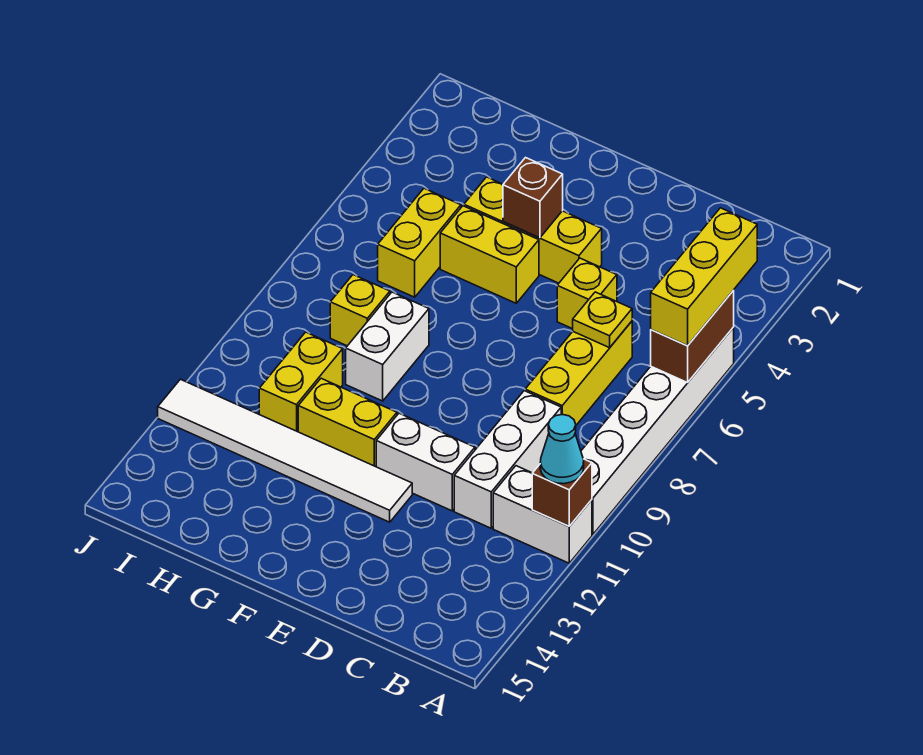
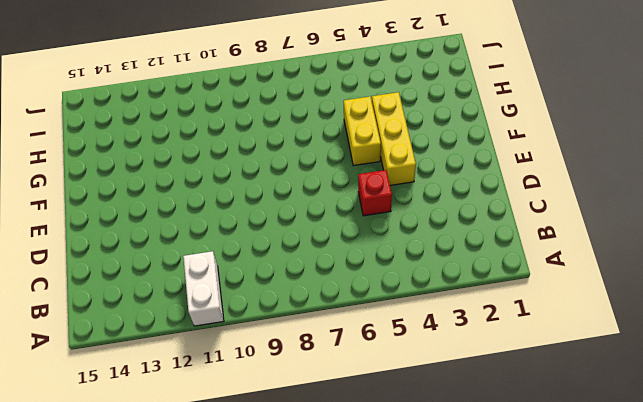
red 1x1 brick [358,170,392,216] -> yellow 1x1 brick [557,258,617,329]
none -> white 1x6 brick [581,327,734,534]
none -> yellow 1x3 brick [525,321,632,425]
none -> white 1x3 brick [454,391,561,528]

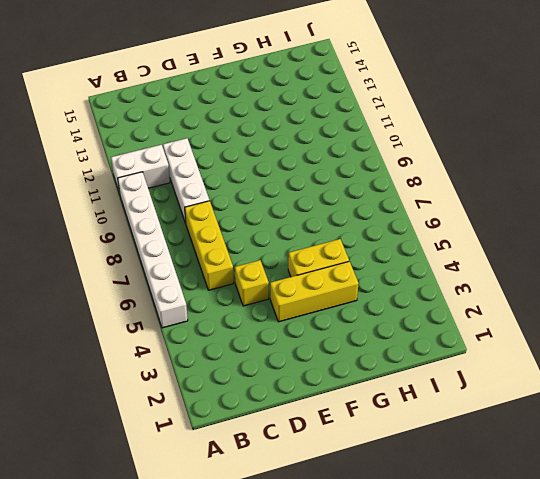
none -> white 1x2 brick [376,413,475,511]
none -> white 1x6 tile [158,379,412,522]
none -> yellow 1x2 brick [298,378,397,467]

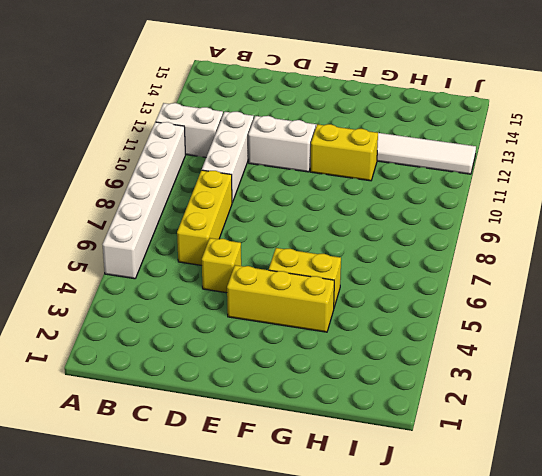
none -> white 1x2 brick [346,292,429,401]
none -> yellow 1x2 brick [378,188,461,297]
none -> yellow 1x1 brick [330,275,390,346]

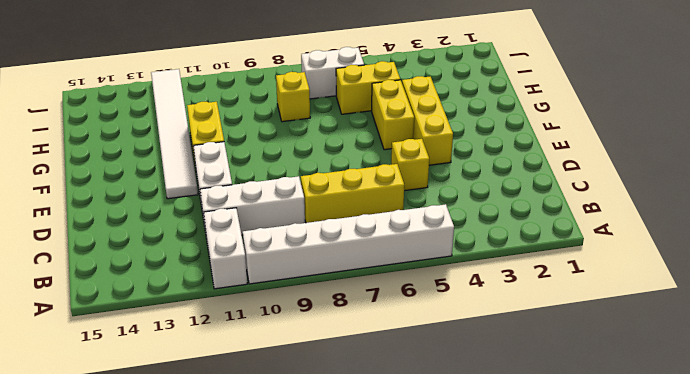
white 1x2 brick [301,47,364,99] -> white 1x2 brick moved to [346,292,429,401]
none -> yellow 1x2 brick [259,332,343,432]
none -> brown 1x2 brick [651,290,734,383]
none -> brown 1x1 brick [532,459,592,526]

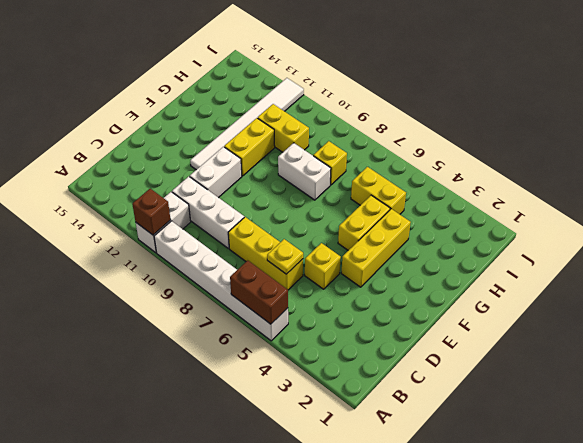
none -> brown 1x1 brick [503,158,563,238]
none -> yellow 1x3 brick [651,208,757,346]
none -> cyan 1x1 cone [540,415,584,484]

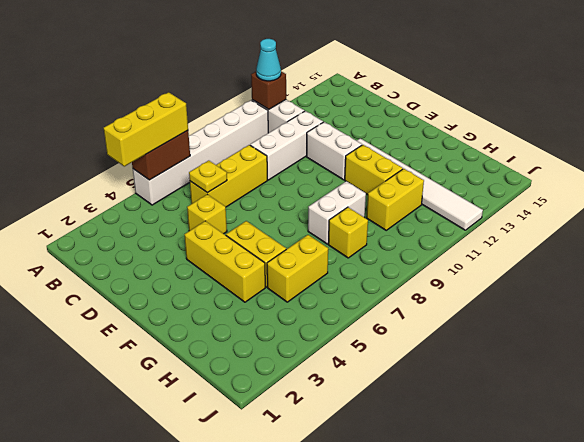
none -> brown 1x1 brick [503,158,563,238]

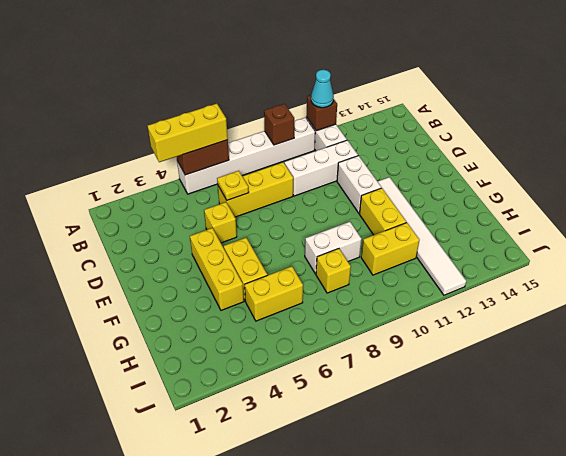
brown 1x1 brick [264,104,294,145] -> brown 1x1 brick moved to [503,158,563,238]

